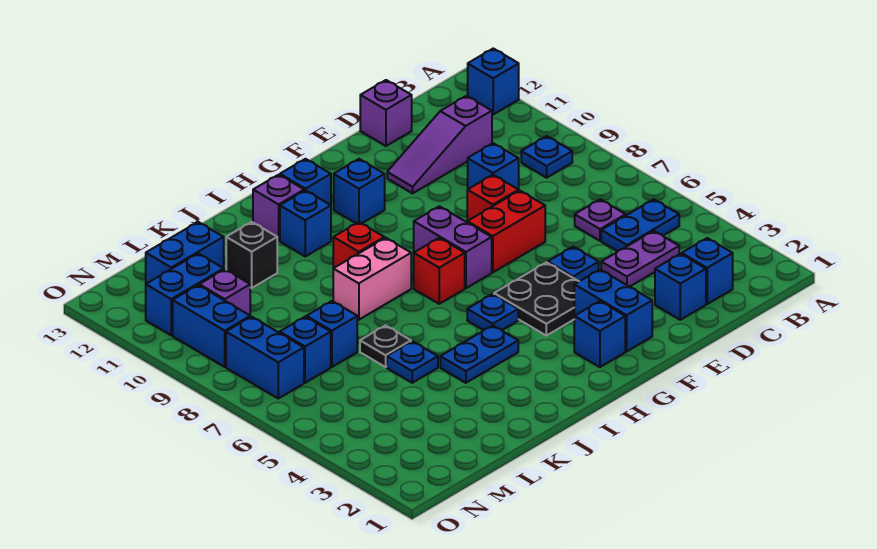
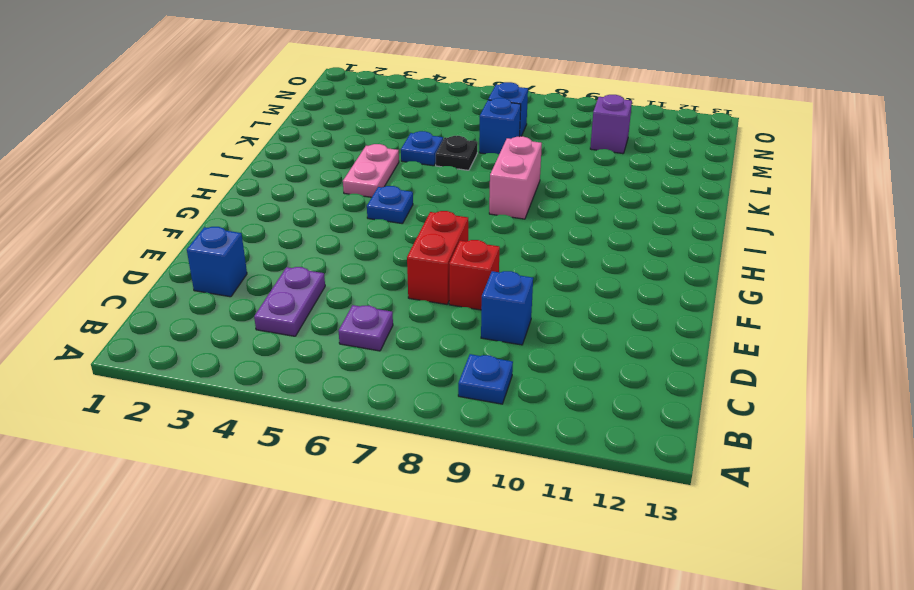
pink 1x2 plate [343,144,399,197] -> blue 1x2 plate [440,326,518,383]
none -> blue 1x1 brick [468,48,519,114]
none -> blue 1x2 plate [601,199,679,251]
none -> blue 1x1 brick [682,238,733,304]
none -> purple 1x3 slope [387,96,492,193]

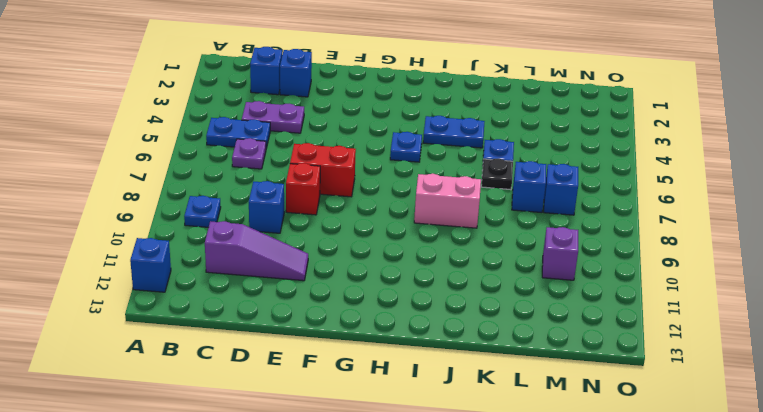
none -> purple 1x1 brick [360,80,412,146]
none -> blue 1x1 plate [548,247,599,281]
none -> blue 1x2 brick [574,270,652,351]
none -> black 2x2 plate [494,262,579,336]

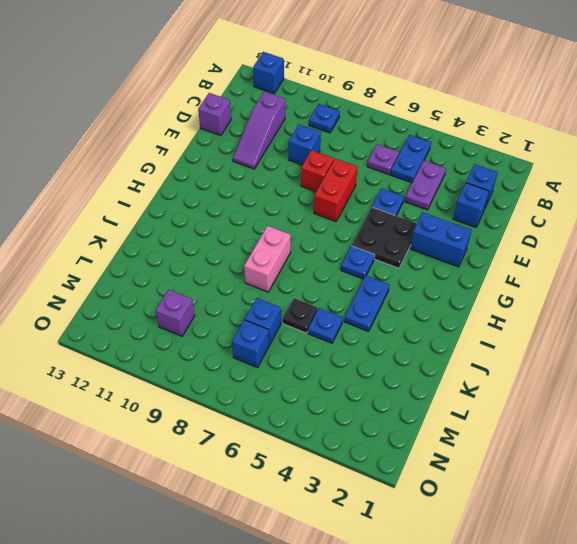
none -> blue 1x1 brick [574,301,625,367]
none -> purple 1x2 brick [414,206,492,288]
none -> blue 1x1 brick [334,159,385,223]
none -> red 1x1 brick [414,238,465,304]

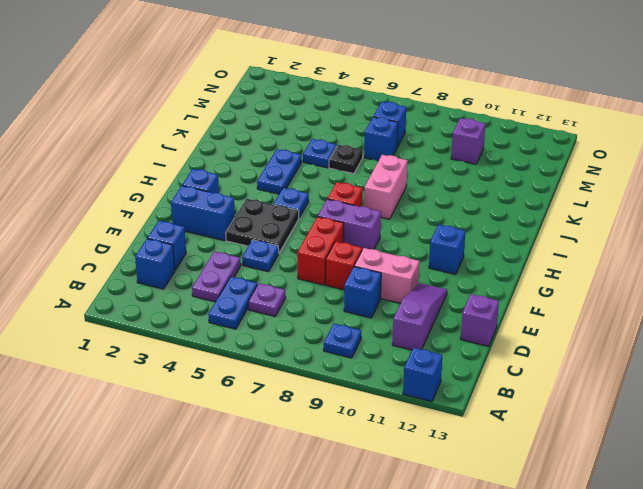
pink 1x2 brick [354,248,419,303] -> none
none -> blue 1x1 brick [280,159,331,205]
none -> red 1x1 brick [333,222,384,268]
none -> blue 1x1 brick [280,190,331,256]
none -> purple 1x1 brick [253,175,304,241]

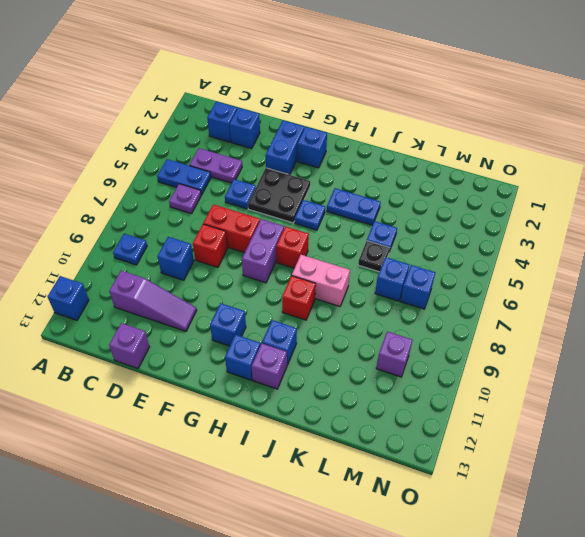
none -> black 1x1 brick [226,222,277,288]
none -> blue 1x2 brick [146,222,224,284]
none -> blue 1x2 brick [146,254,224,335]
none -> blue 1x2 brick [226,317,304,398]

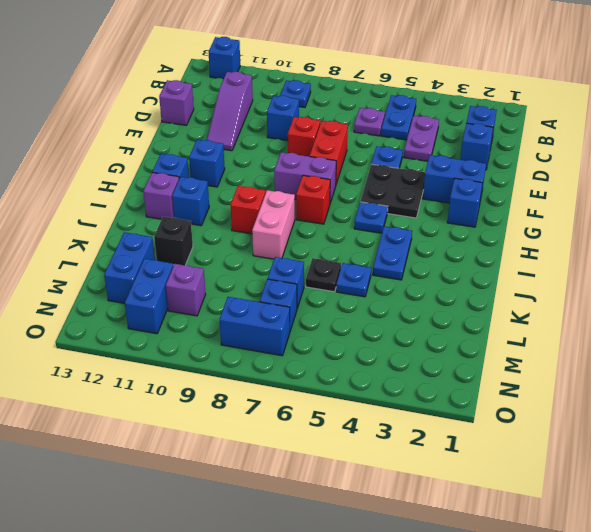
none -> blue 1x2 brick [173,285,250,367]

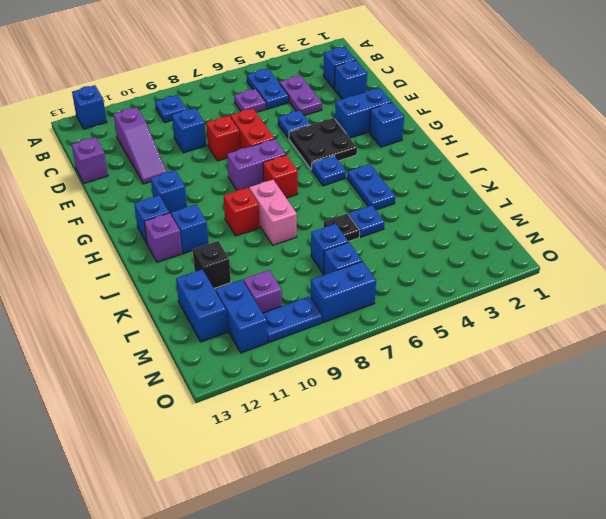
blue 1x2 plate [263,297,322,343] -> blue 1x2 brick [173,285,250,367]

